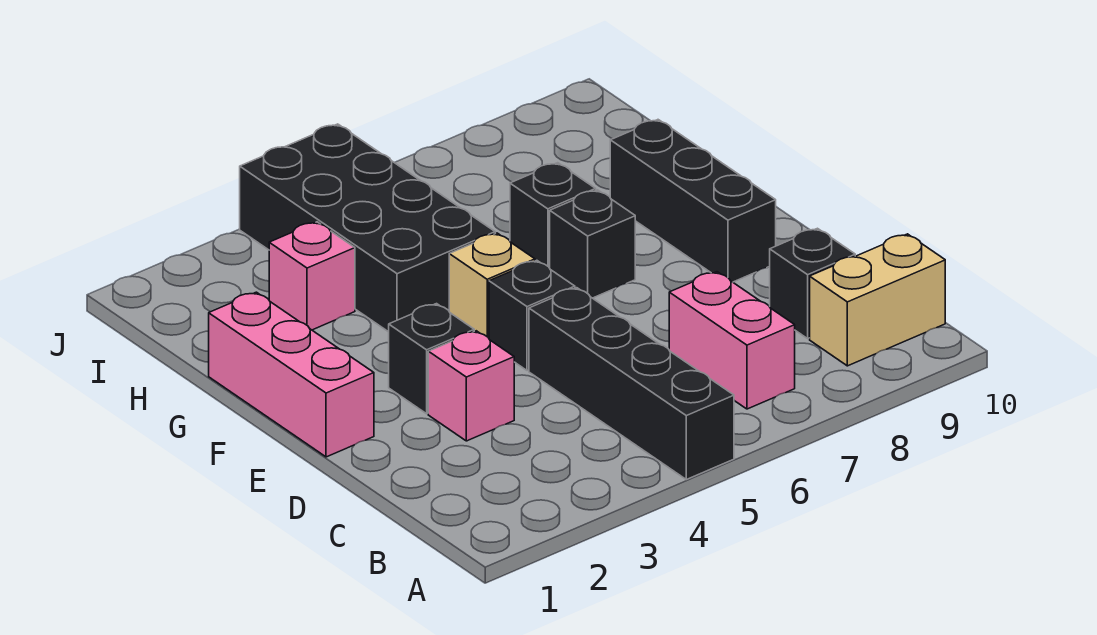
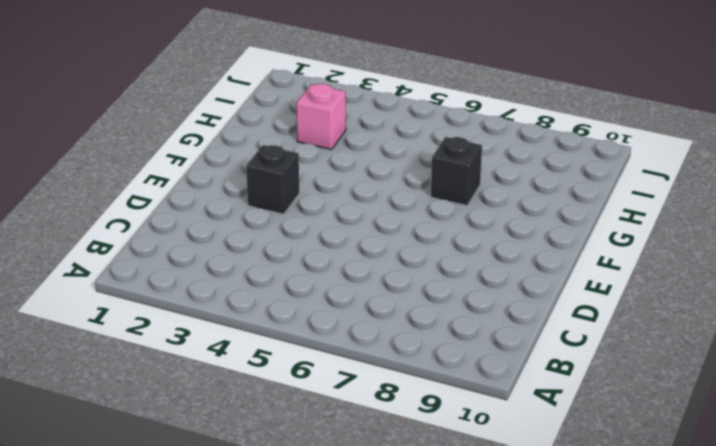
none -> black 1x4 brick [529,288,734,479]
none -> pink 1x2 brick [669,272,795,409]
none -> tan 1x2 brick [810,234,945,366]

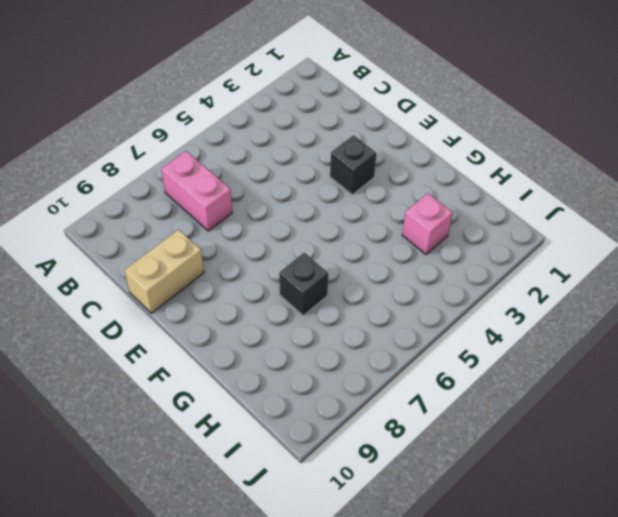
tan 1x2 brick [124,230,204,313] -> tan 1x2 brick moved to [810,234,945,366]
none -> black 1x4 brick [529,288,734,479]
none -> black 1x1 brick [770,228,855,338]
none -> pink 1x1 brick [428,331,514,441]

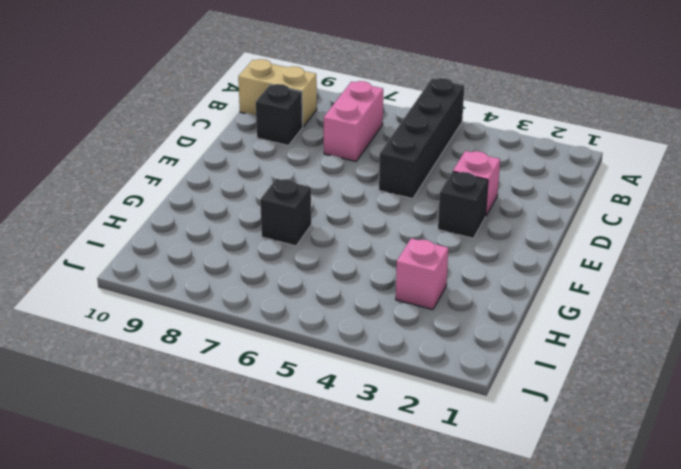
none -> pink 1x3 brick [209,292,374,457]
none -> black 1x1 brick [489,260,575,371]
none -> black 1x3 brick [610,120,776,282]

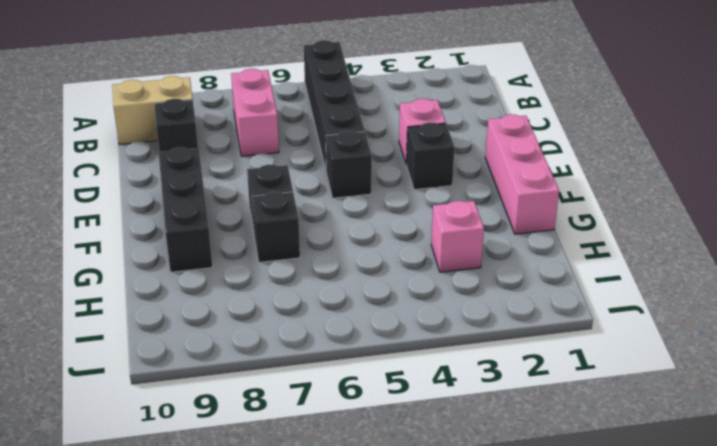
none -> tan 1x1 brick [449,233,535,338]
none -> black 2x4 brick [240,124,495,332]

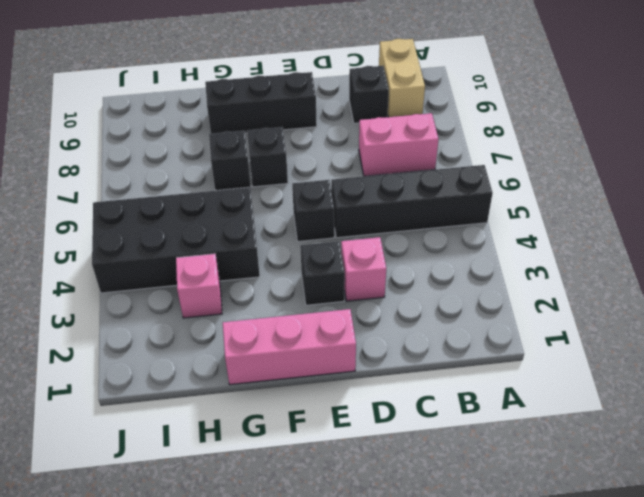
none -> tan 1x1 brick [449,233,535,338]

